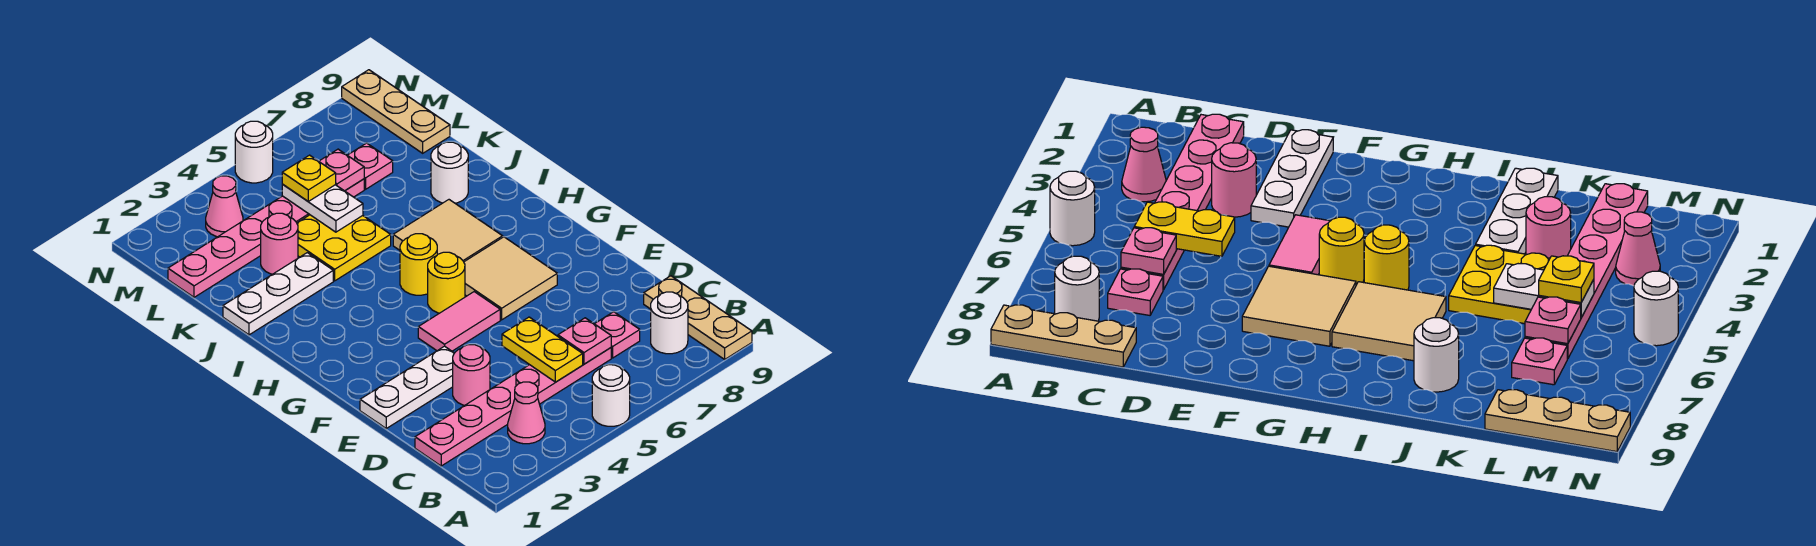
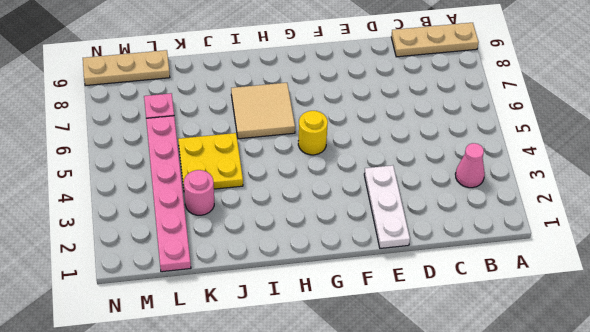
none -> white 1x1 round brick [592,365,630,426]
none -> white 1x1 round brick [651,292,688,354]
none -> pink 1x6 plate [415,348,611,466]

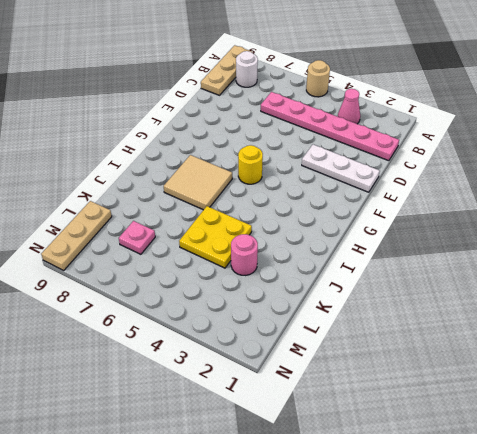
tan 1x1 round brick [306,60,330,97] -> white 1x1 round brick [592,365,630,426]
none -> pink 1x1 plate [595,312,640,358]
none -> pink 1x1 round brick [453,345,490,405]
none -> pink 1x2 tile [418,292,500,351]

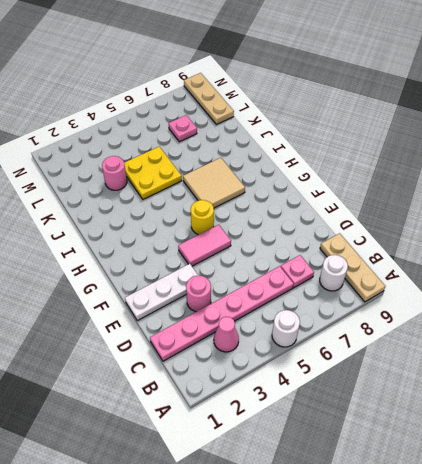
none -> tan 2x2 tile [464,237,557,320]
none -> yellow 1x1 round brick [400,234,437,295]
none -> white 1x3 plate [223,253,333,335]

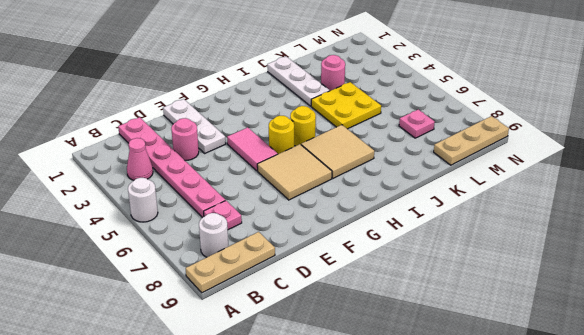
none -> white 1x1 round brick [431,142,468,203]
none -> pink 1x6 plate [168,179,364,297]
none -> pink 1x1 cone [206,176,243,237]

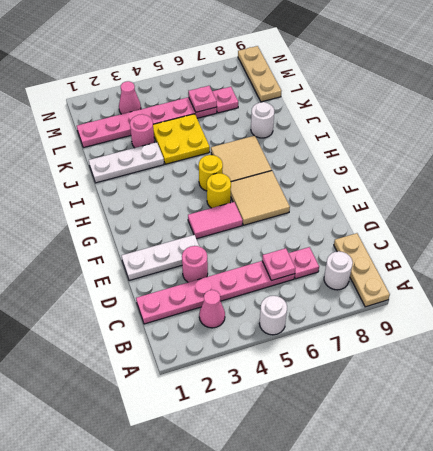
none -> white 1x1 round brick [235,121,273,183]
none -> yellow 1x2 plate [502,317,583,382]
none -> white 1x2 plate [282,184,363,232]

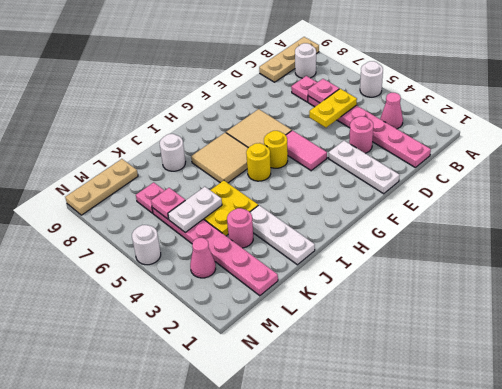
none -> yellow 1x1 plate [282,155,336,201]

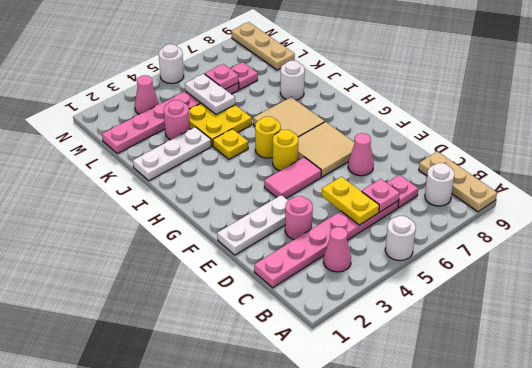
pink 1x1 cone [348,133,374,176] -> none
yellow 1x1 plate [213,129,248,159] -> yellow 1x1 plate moved to [282,155,336,201]

